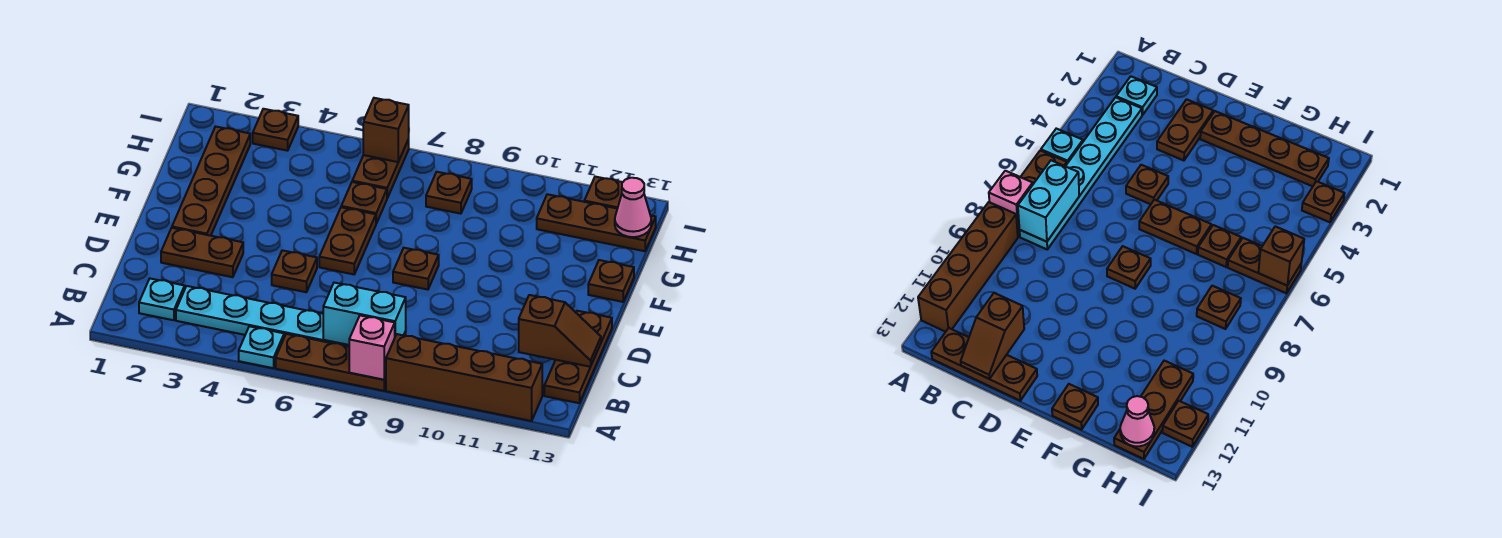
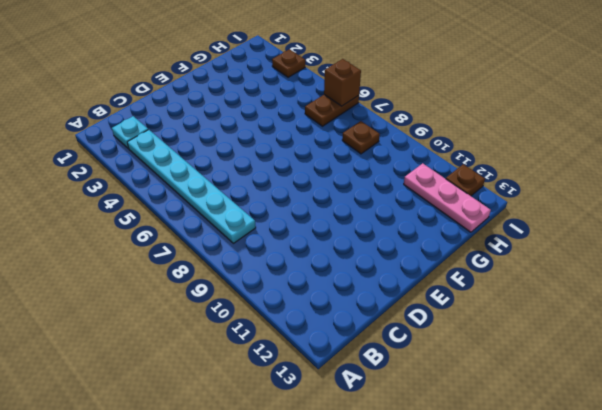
pink 1x3 plate [404,163,491,232] -> brown 1x3 plate [537,194,656,251]
none -> cyan 1x1 plate [239,326,284,368]
none -> brown 1x3 plate [276,334,386,391]
none -> brown 1x4 brick [386,334,542,421]

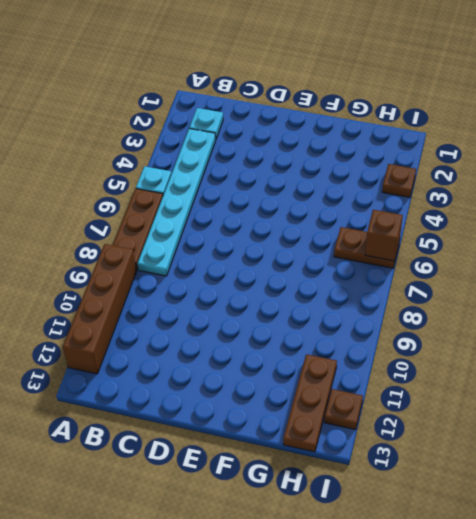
none -> brown 1x3 plate [544,311,612,403]
none -> brown 1x2 plate [161,228,243,277]
none -> brown 1x1 plate [272,250,317,292]

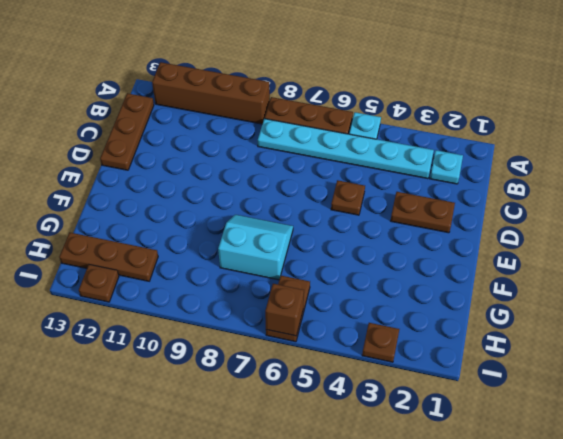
cyan 2x2 slope [218,215,293,280] -> none
none -> brown 1x4 plate [172,127,250,236]
none -> brown 1x2 plate [319,207,376,274]
none -> brown 1x1 plate [393,248,439,290]

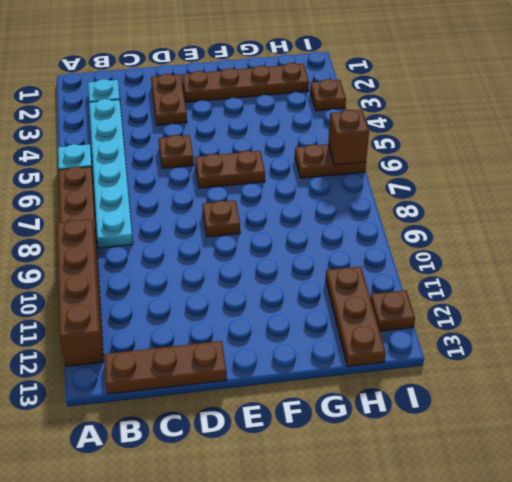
none -> brown 1x1 plate [588,260,634,302]
none -> brown 1x1 plate [341,182,387,223]
none -> brown 1x1 plate [426,172,472,214]

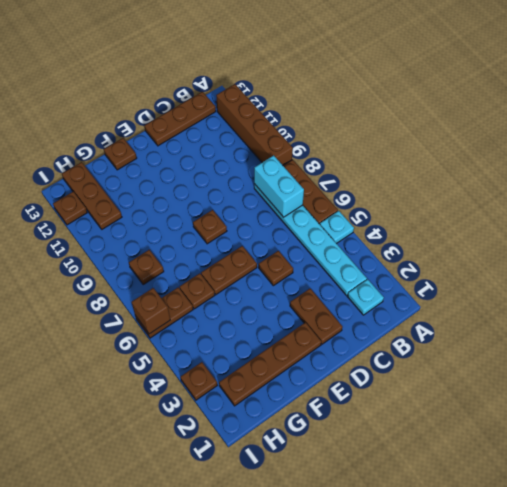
none -> pink 1x1 brick [349,315,395,380]
none -> brown 1x2 slope [519,295,601,367]
none -> pink 1x1 cone [615,178,651,237]

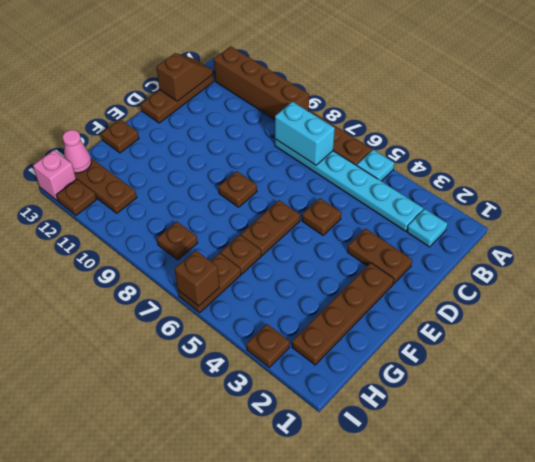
brown 1x2 slope [156,53,213,101] -> brown 1x2 slope turned to [519,295,601,367]
pink 1x1 brick [33,150,76,201] -> pink 1x1 brick moved to [349,315,395,380]

